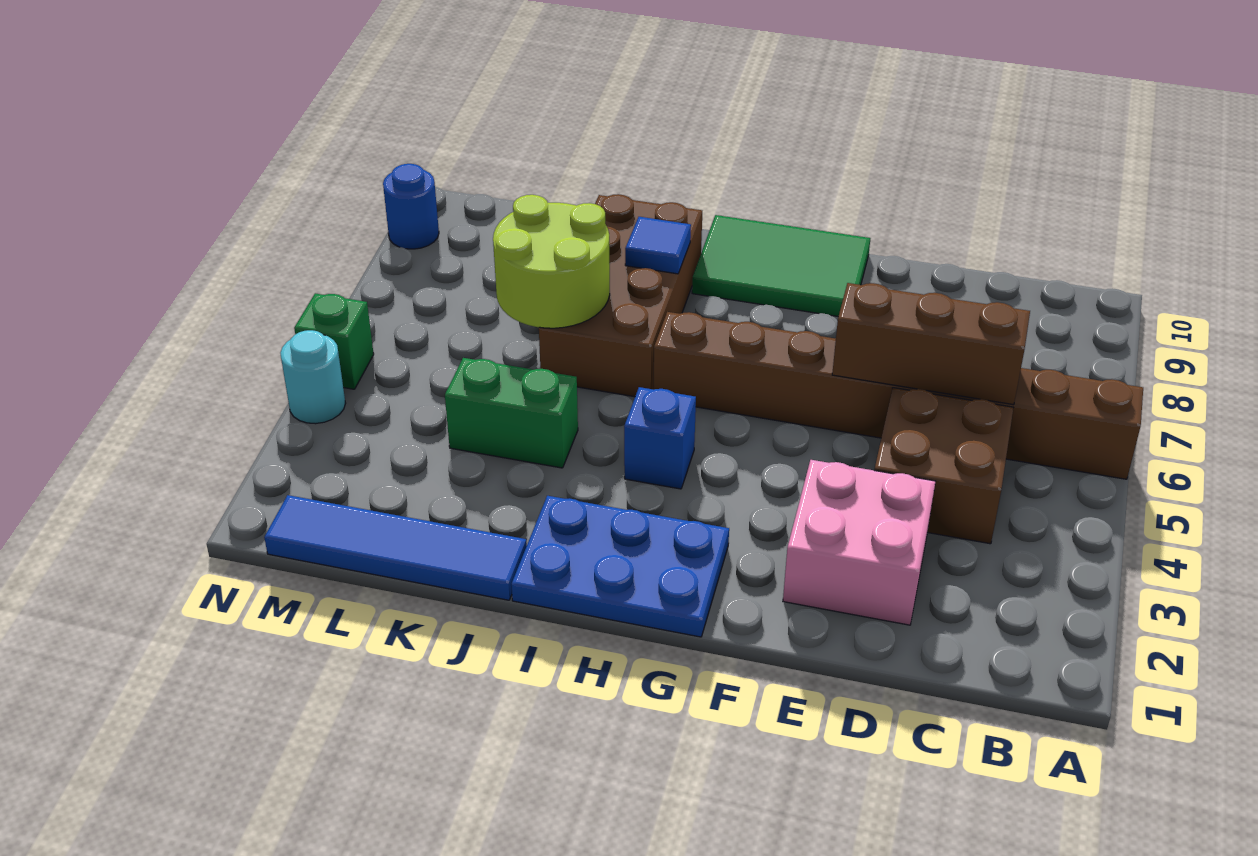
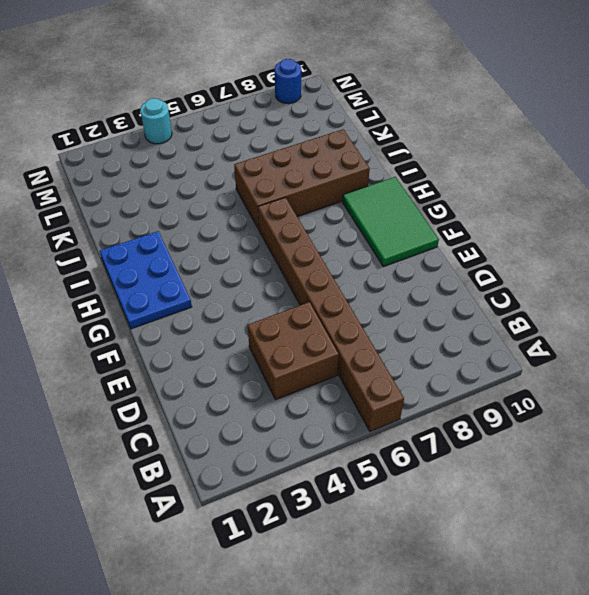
none -> pink 2x2 brick [783,460,936,625]
none -> blue 1x1 brick [624,387,696,489]
none -> blue 1x4 tile [264,495,527,600]

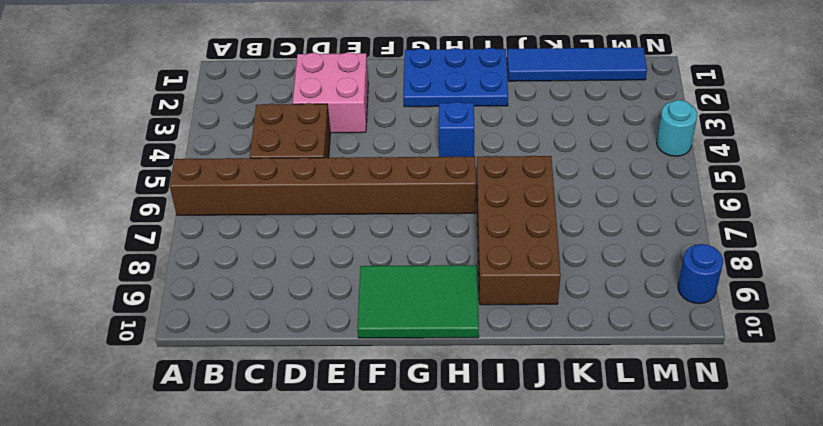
none -> green 1x2 brick [445,358,578,468]
none -> green 1x1 brick [294,293,374,389]
none -> brown 1x3 brick [832,283,1030,405]

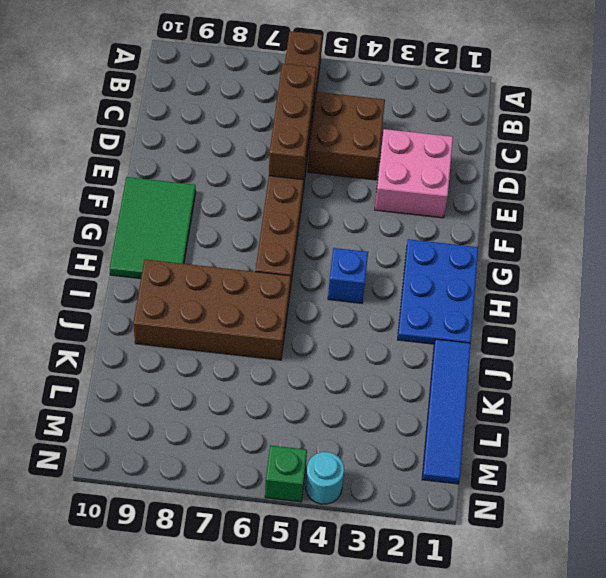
none -> green 1x2 brick [445,358,578,468]
none -> blue 1x1 round brick [383,164,439,249]
none -> blue 1x1 tile [625,217,691,274]

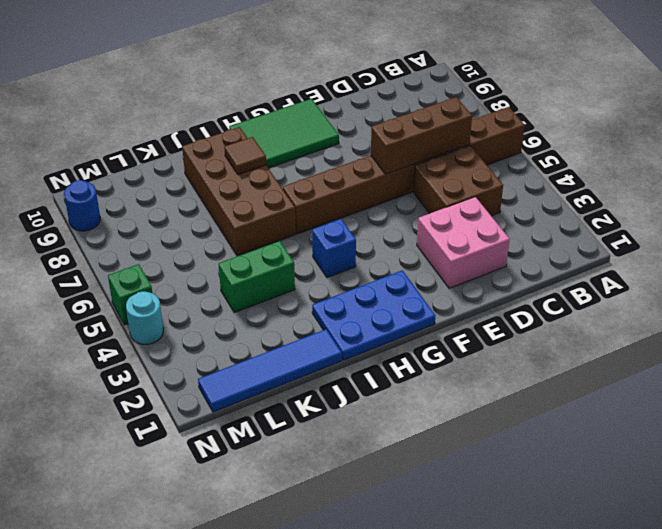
brown 1x1 tile [224,137,266,175] -> blue 1x1 tile [625,217,691,274]
none -> lime 2x2 round brick [493,195,610,328]

